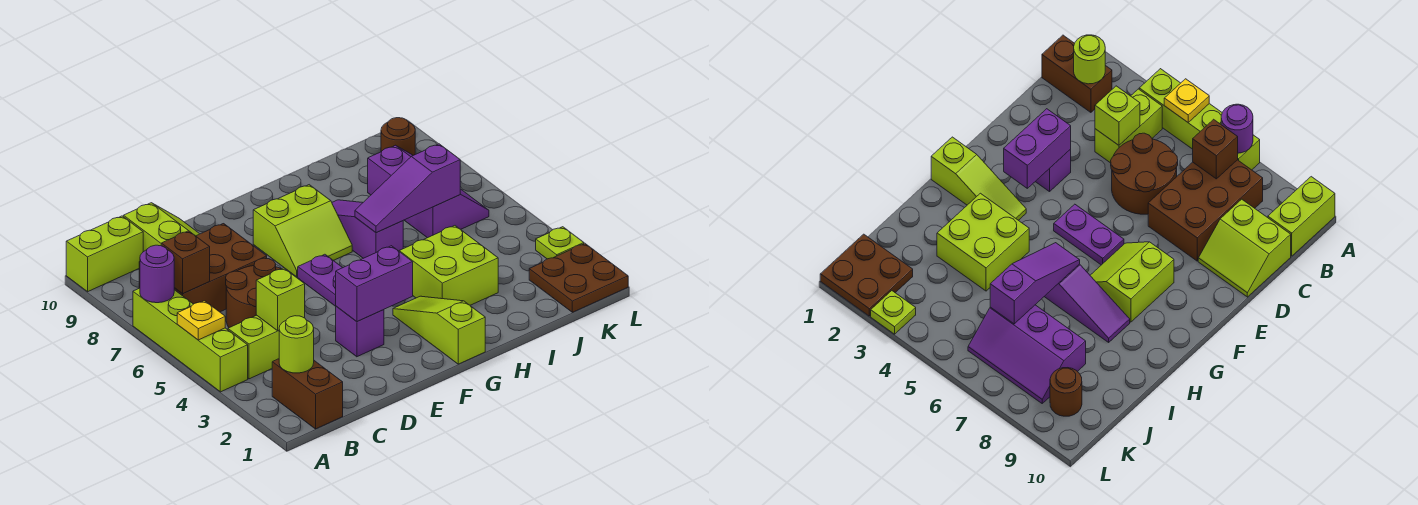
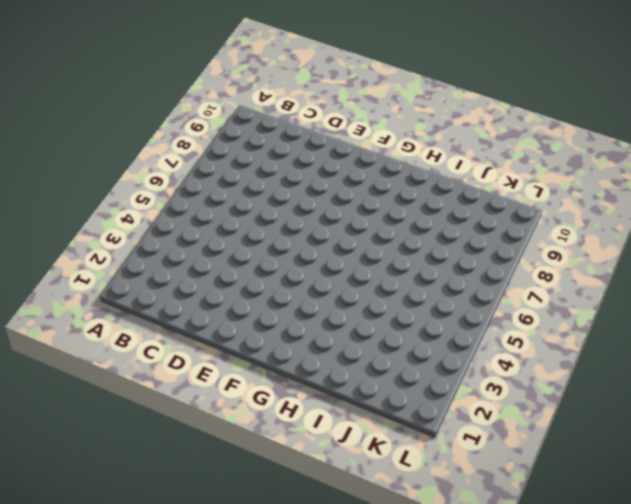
none -> lime 1x4 brick [133,288,248,392]
none -> lime 1x2 brick [66,216,143,292]
none -> brown 1x2 brick [272,359,343,429]

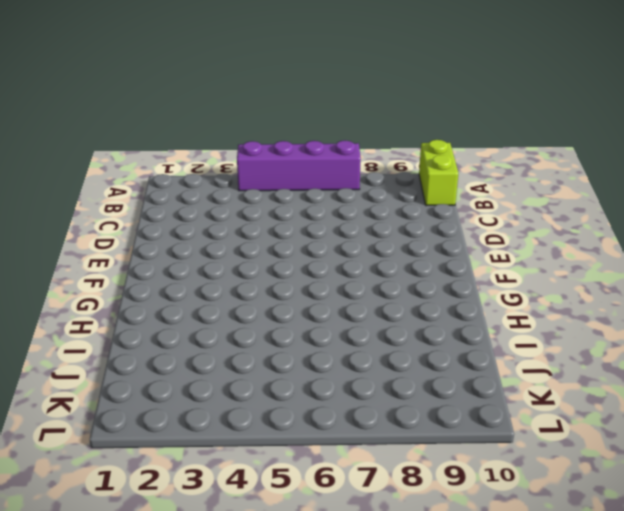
purple 1x4 brick [237,141,361,191] -> lime 1x4 brick [133,288,248,392]
none -> brown 1x2 brick [272,359,343,429]
none -> lime 1x2 brick [228,315,279,379]
none -> brown 2x3 brick [139,224,267,312]

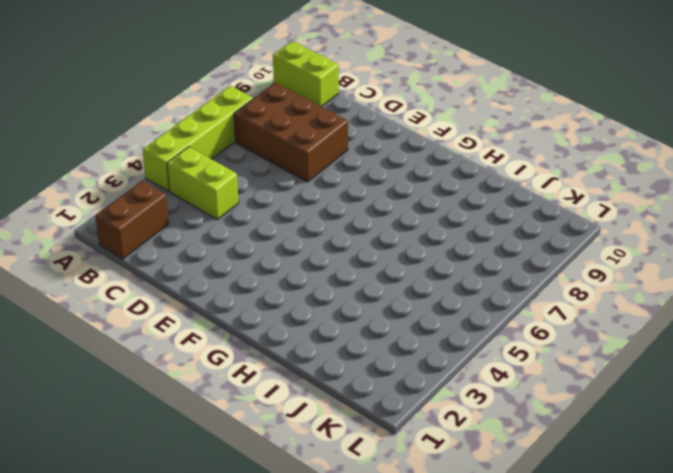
none -> brown 2x2 round brick [226,258,281,328]
none -> lime 2x2 slope [124,203,199,252]
none -> purple 1x1 brick [336,306,384,357]

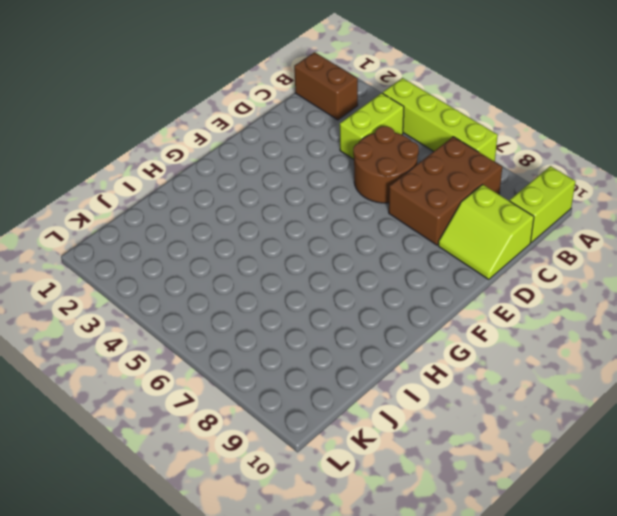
none -> purple 1x1 brick [336,306,384,357]
none -> purple 1x2 plate [298,254,343,306]
none -> lime 2x2 slope [253,185,352,277]

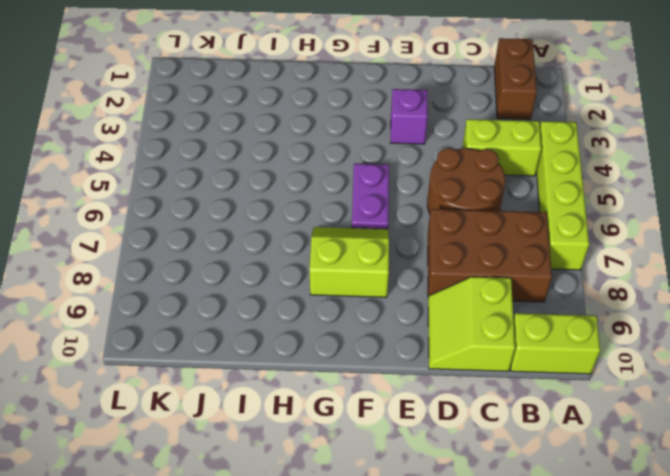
none -> lime 1x3 slope [393,296,485,364]
none -> lime 2x2 brick [399,226,498,305]
none -> purple 1x3 slope [332,200,403,258]

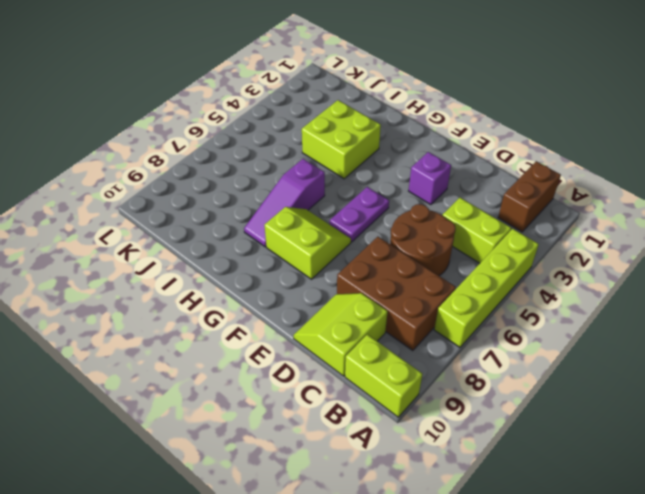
none -> lime 1x3 slope [393,296,485,364]
none -> purple 2x3 slope [368,145,489,238]
none -> brown 2x2 plate [529,243,628,312]

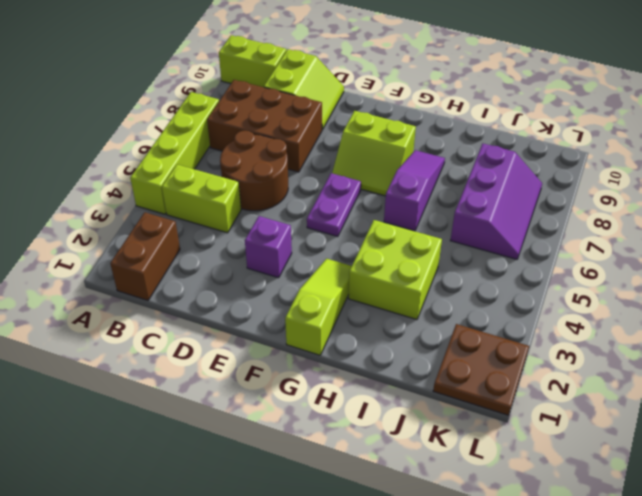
none -> brown 1x1 round brick [381,118,415,155]
none -> lime 1x1 plate [536,227,584,259]
none -> yellow 1x1 plate [177,301,225,340]

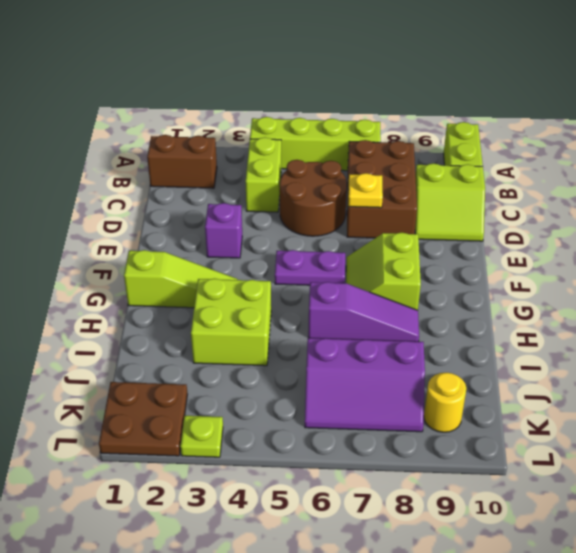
yellow 1x1 plate [348,173,383,208] -> yellow 1x1 plate moved to [177,301,225,340]
yellow 1x1 round brick [424,373,466,432] -> brown 1x1 round brick [381,118,415,155]
none -> purple 1x1 round brick [140,245,174,303]
none -> lime 1x1 round brick [279,316,314,373]
none -> brown 1x1 brick [161,231,210,294]

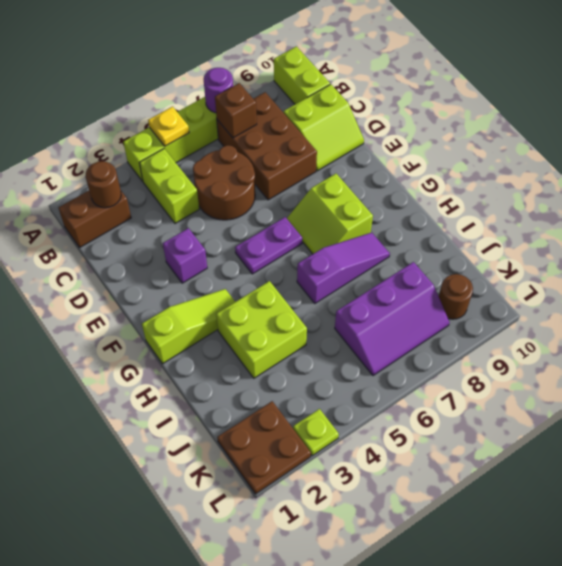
brown 1x1 round brick [86,161,121,208] -> lime 1x1 round brick [279,316,314,373]
none -> lime 1x1 brick [256,268,305,331]
none -> purple 1x2 brick [336,246,413,322]
none -> purple 1x3 slope [355,144,460,233]

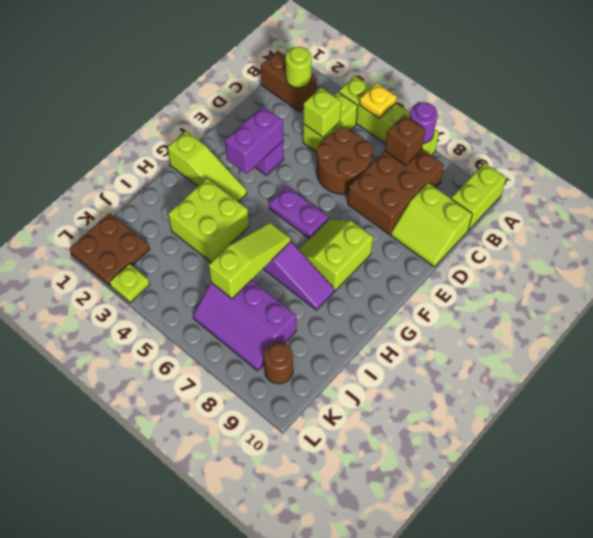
lime 1x3 slope [209,223,291,299] -> purple 1x3 slope [355,144,460,233]

